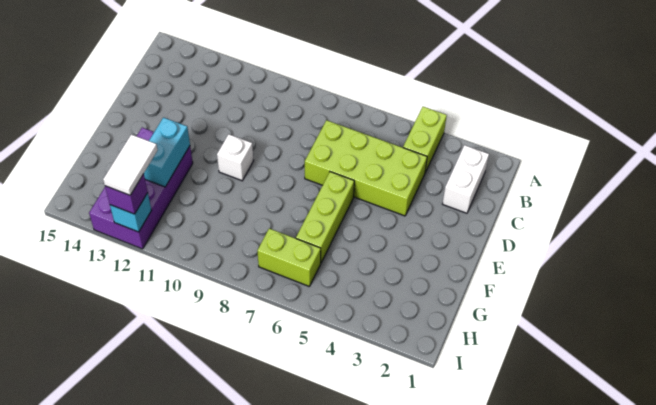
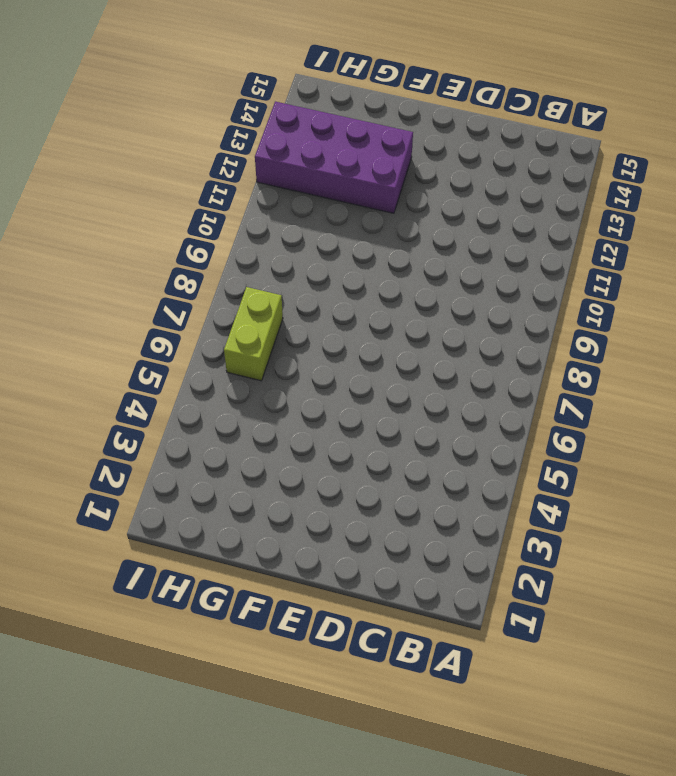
none -> lime 1x2 brick [403,107,447,173]
none -> white 1x2 brick [443,145,489,213]

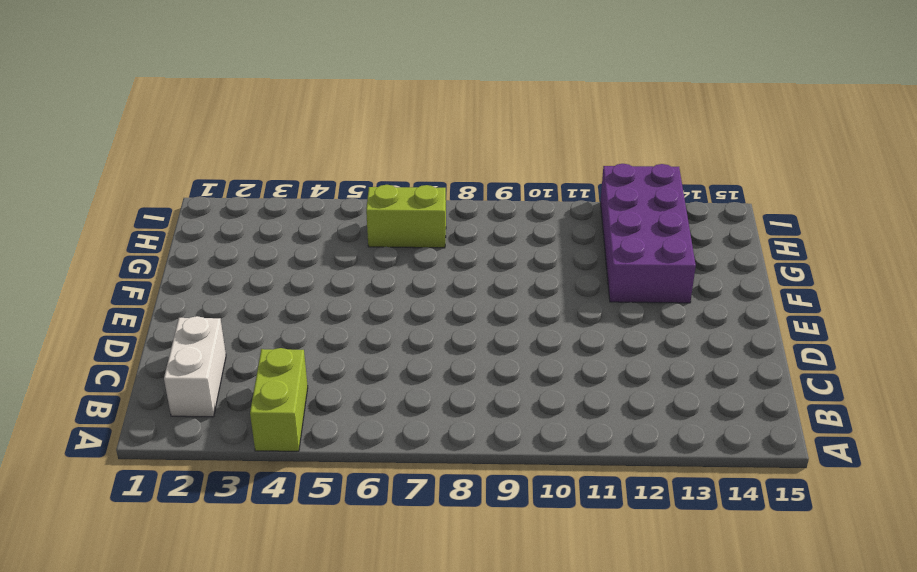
none -> lime 2x4 brick [305,120,427,216]
none -> lime 1x3 brick [296,172,354,263]

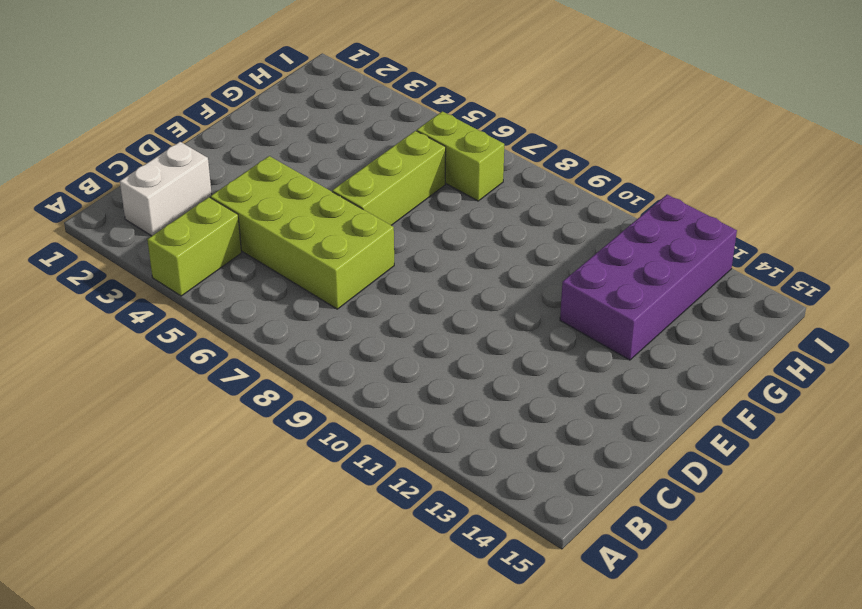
none -> white 1x1 brick [217,134,254,181]
none -> cyan 1x2 brick [144,118,190,187]

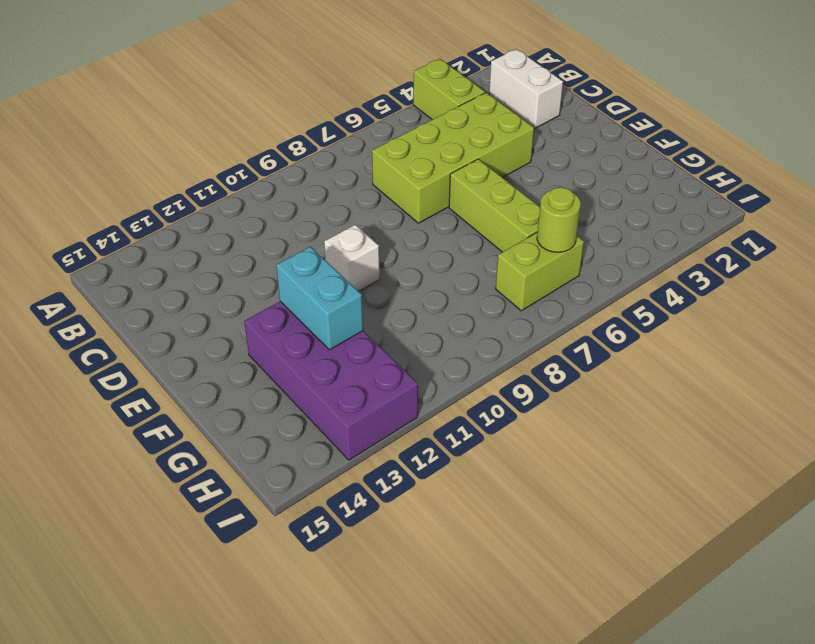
lime 1x1 round brick [537,187,581,252] -> none
none -> cyan 1x1 brick [110,193,152,232]
none -> purple 1x1 brick [105,174,148,214]

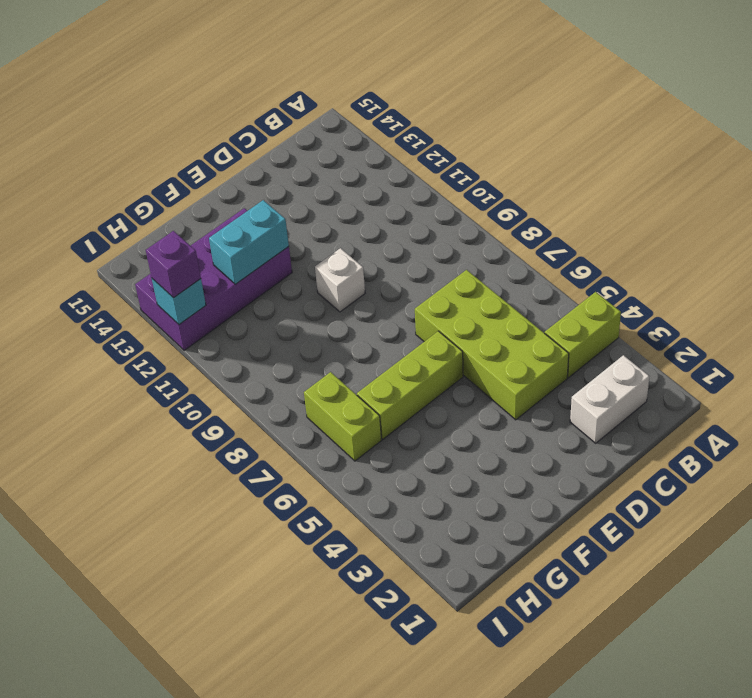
none -> white 1x2 tile [103,134,158,195]

